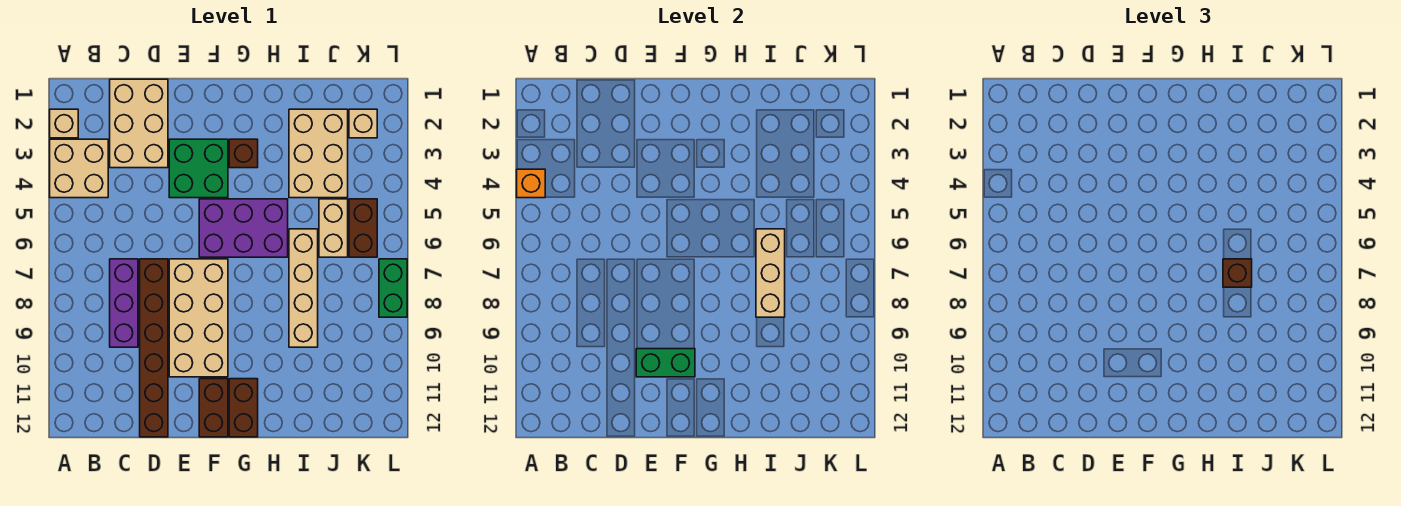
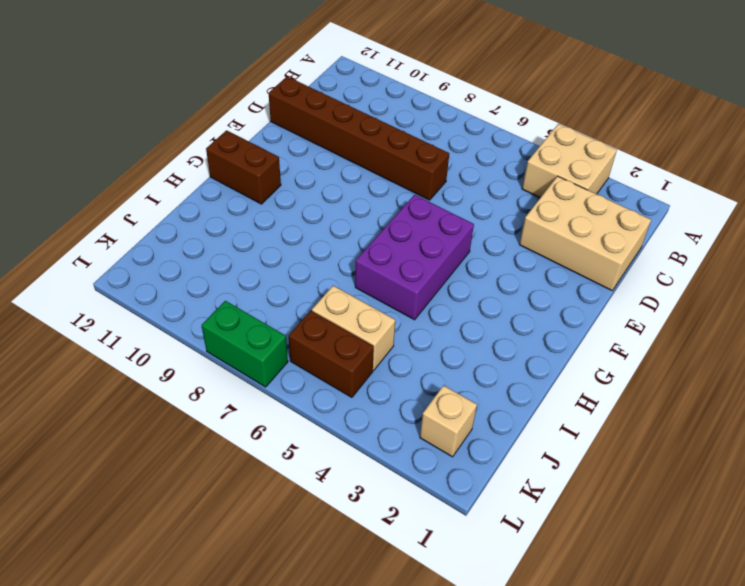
none -> tan 1x1 brick [50,109,78,138]
none -> purple 1x3 brick [110,259,138,347]
none -> green 2x2 brick [169,139,228,198]

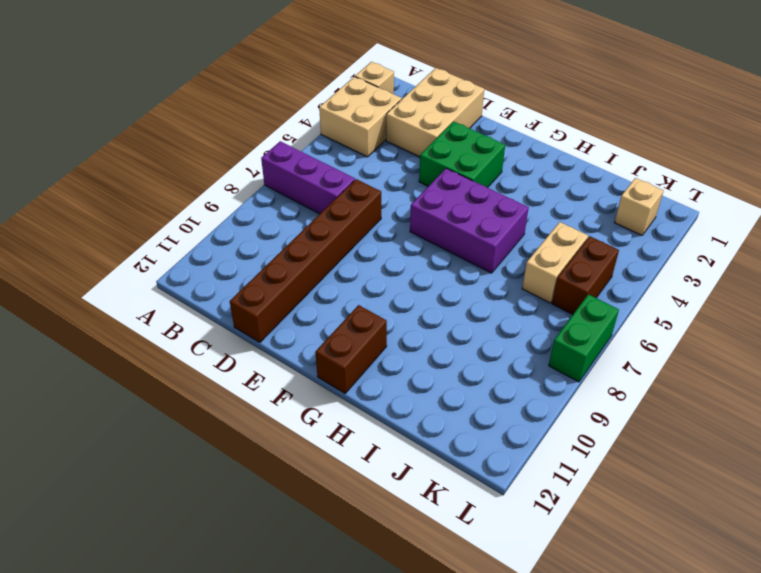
purple 1x3 brick [261,141,355,214] -> purple 1x3 brick turned to [110,259,138,347]
none -> tan 2x4 brick [169,259,228,377]
none -> brown 1x2 brick [199,379,228,437]
none -> brown 1x1 brick [229,139,258,168]

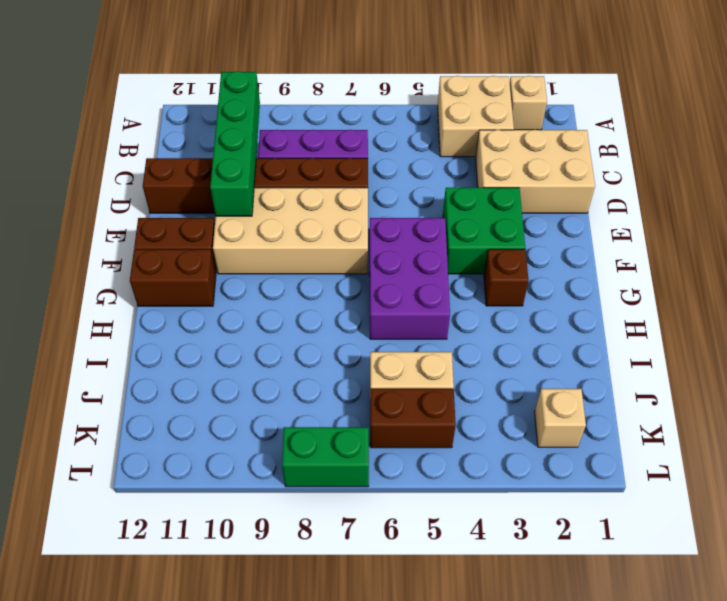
green 1x4 brick [210,71,260,216] -> green 1x2 brick [636,349,695,377]
none -> tan 2x3 brick [289,109,348,198]
none -> tan 1x4 brick [289,229,318,347]
none -> orange 1x1 brick [517,169,545,198]

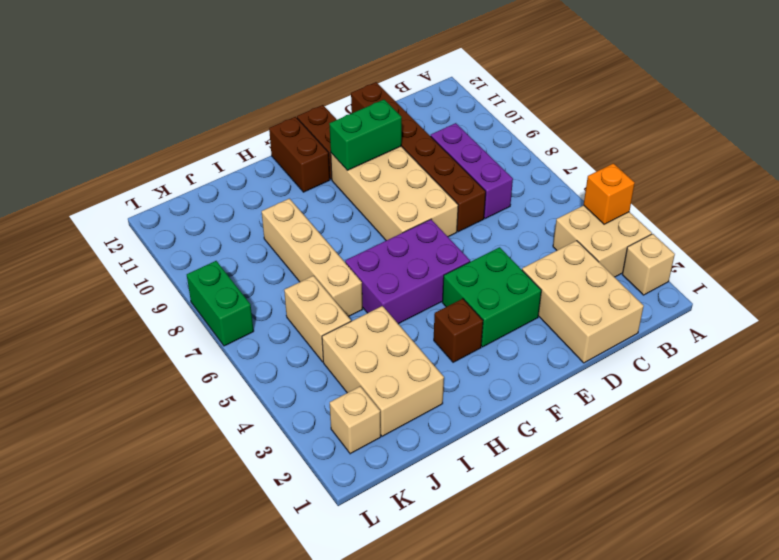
none -> brown 1x2 brick [349,199,377,257]
none -> tan 1x3 brick [756,229,785,317]
none -> brown 1x1 brick [1223,259,1252,287]

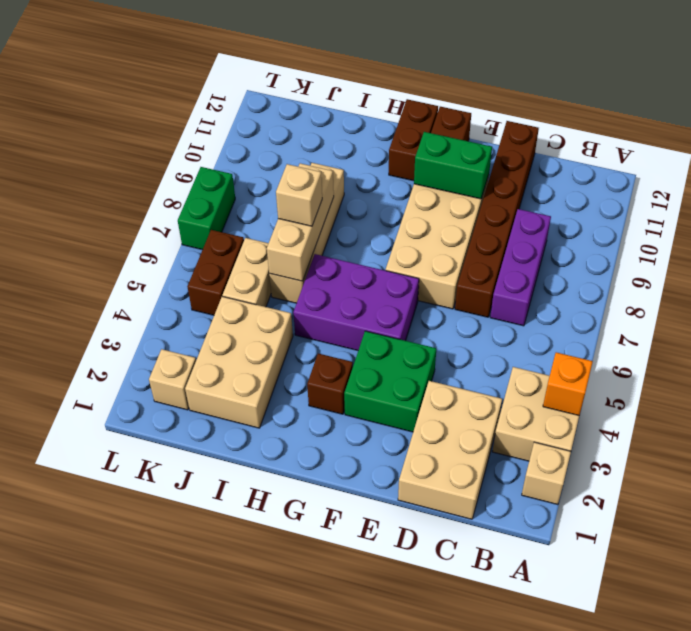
tan 1x1 brick [276,164,322,226] -> brown 1x1 brick [1223,259,1252,287]

